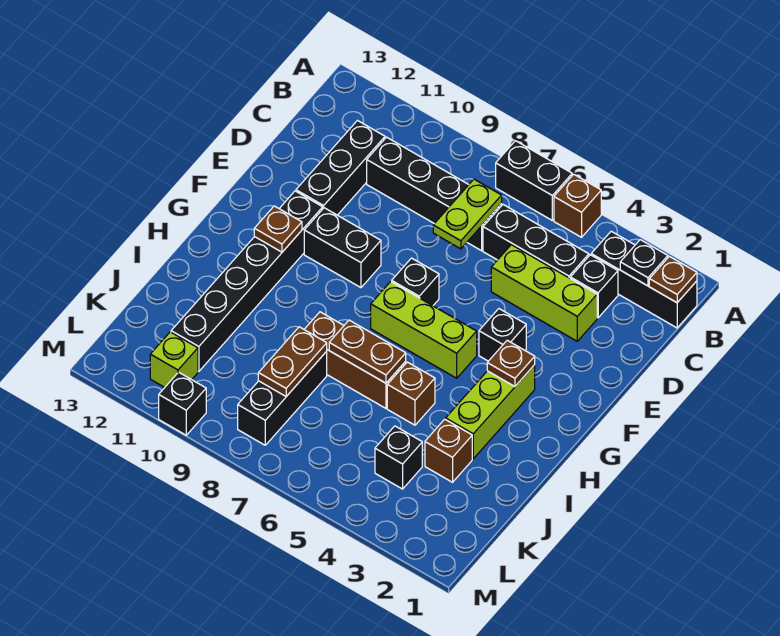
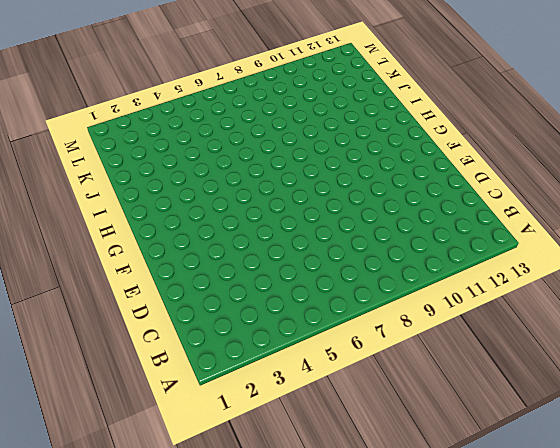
none -> brown 1x1 brick [554,174,601,237]
none -> black 1x2 brick [496,141,572,220]
none -> black 1x3 brick [591,231,697,328]

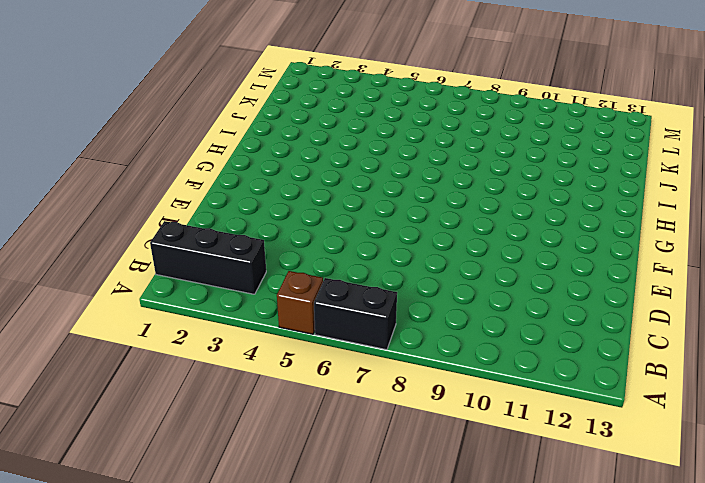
none -> black 1x1 brick [570,255,618,318]
none -> black 1x3 brick [483,205,589,278]
none -> black 1x4 brick [367,137,502,251]

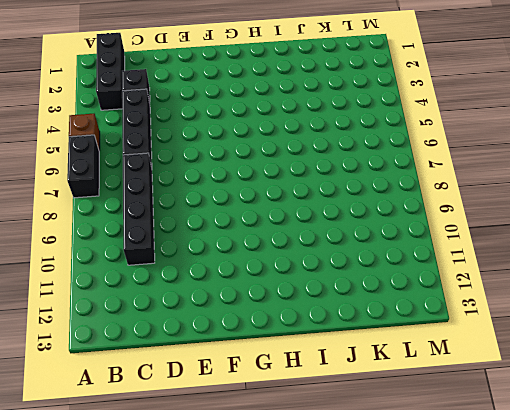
none -> black 1x3 brick [296,121,385,215]
none -> lime 1x3 brick [491,245,597,341]
none -> black 1x1 brick [479,309,526,361]

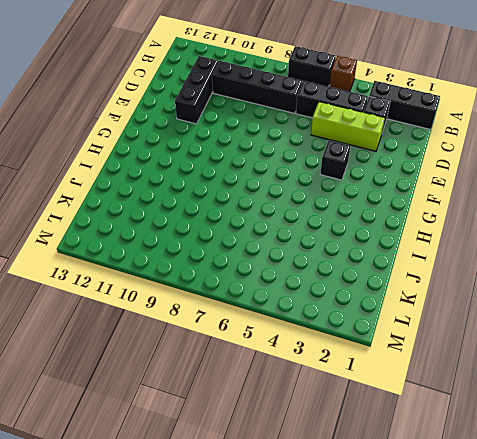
none -> black 1x1 brick [392,258,439,306]
none -> black 1x2 brick [304,208,381,288]
none -> black 1x6 brick [171,191,323,372]

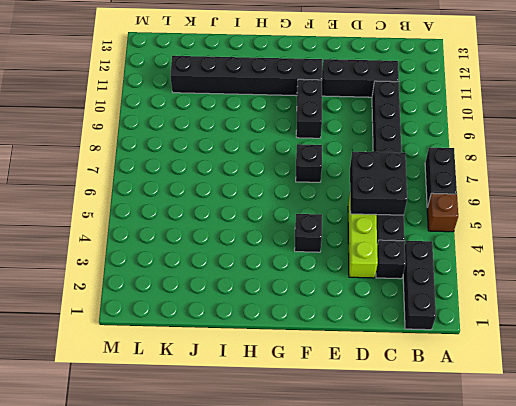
black 2x2 brick [350,152,407,215] -> none
none -> lime 1x3 brick [446,365,535,459]
none -> lime 1x3 brick [371,282,477,378]
none -> brown 1x1 brick [387,362,435,425]

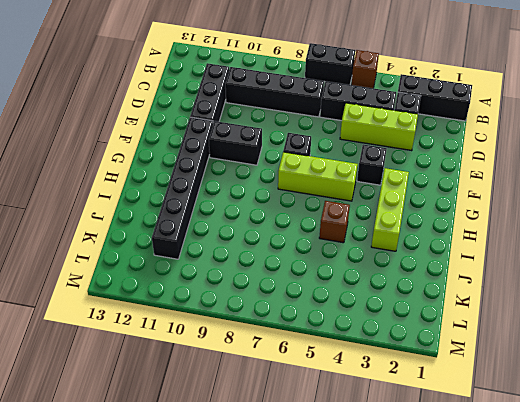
none -> brown 1x3 brick [304,312,406,408]
none -> brown 1x1 brick [425,419,472,482]
none -> black 1x3 brick [238,352,327,445]

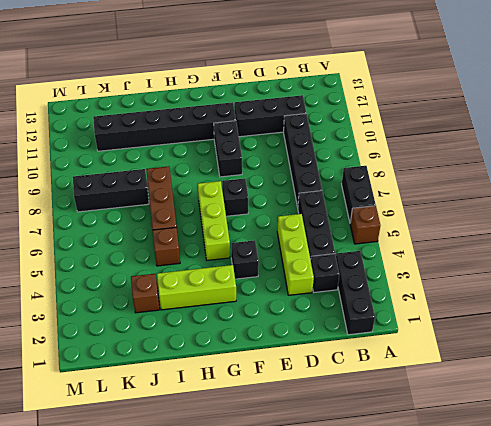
none -> black 1x1 brick [375,426,422,489]
none -> lime 1x1 brick [150,332,198,387]
none -> black 1x1 brick [159,372,206,435]

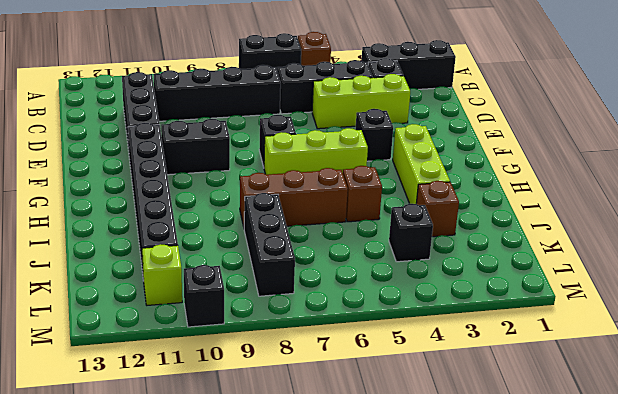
none -> brown 1x1 plate [649,256,697,303]
none -> black 1x1 plate [620,240,668,286]
none -> lime 1x2 plate [433,179,502,249]

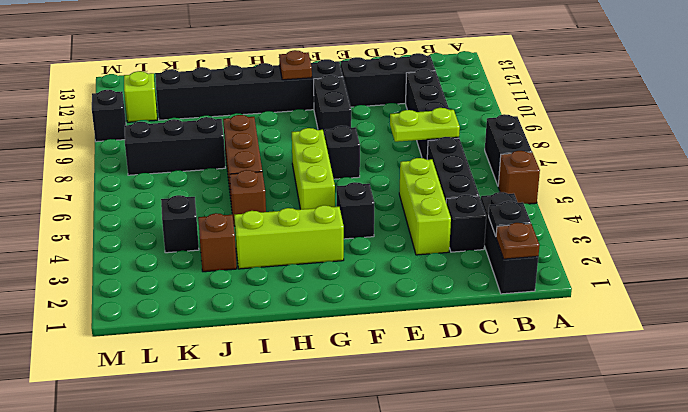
none -> brown 1x1 plate [487,340,535,386]
none -> brown 1x2 plate [329,320,406,383]
none -> brown 1x2 plate [258,327,327,396]

